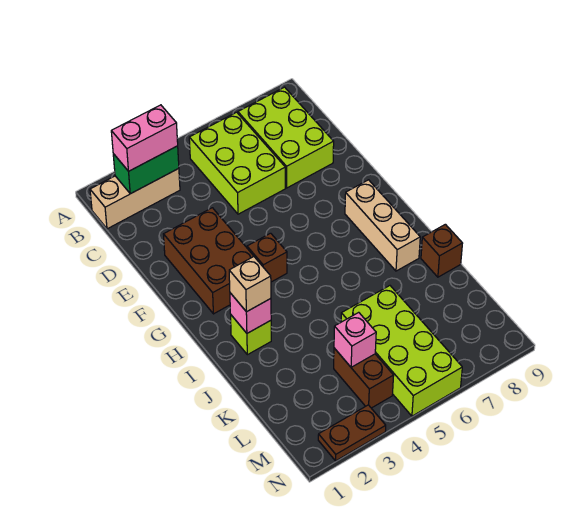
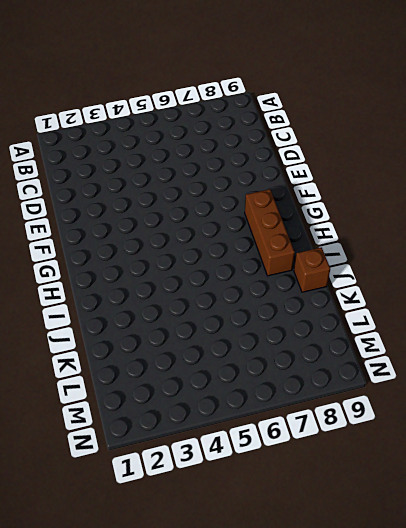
brown 1x3 brick [245,189,295,276] -> tan 1x3 brick [345,180,420,271]
none -> tan 1x3 brick [90,168,180,229]
none -> lime 2x3 brick [189,112,285,214]
none -> lime 2x3 brick [238,87,334,188]

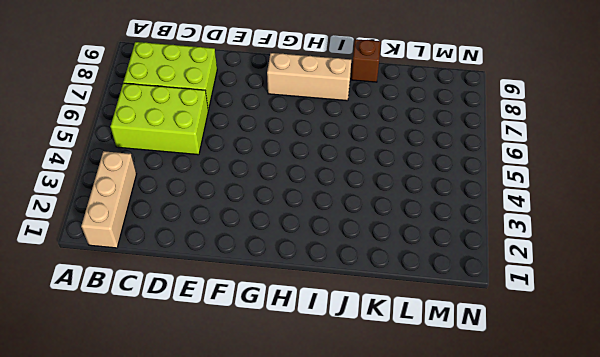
none -> brown 2x3 brick [164,208,254,314]
none -> brown 1x1 brick [247,233,287,282]
none -> lime 1x1 brick [231,315,271,355]

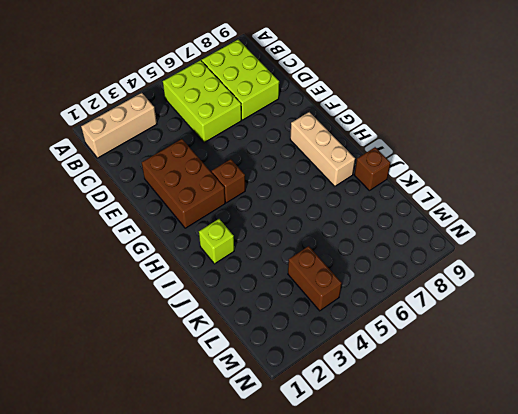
none -> lime 2x4 brick [341,286,462,416]
none -> brown 1x2 plate [318,405,386,461]
none -> green 1x2 brick [113,146,179,194]

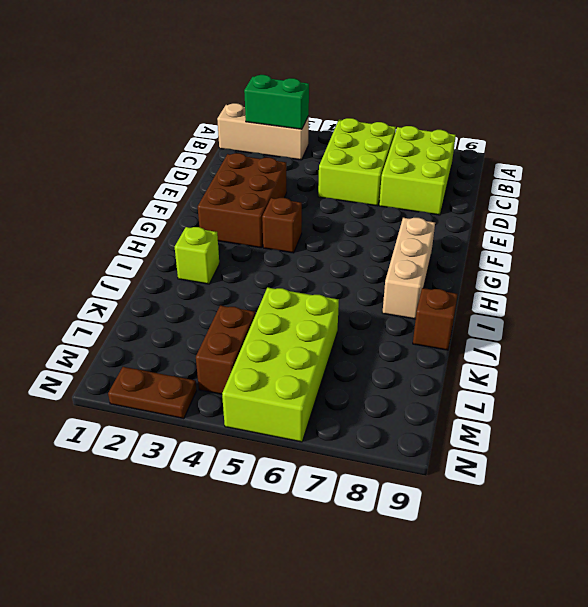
none -> pink 1x1 brick [230,293,271,333]
none -> pink 1x1 brick [334,312,376,367]
none -> pink 1x2 brick [111,105,178,171]

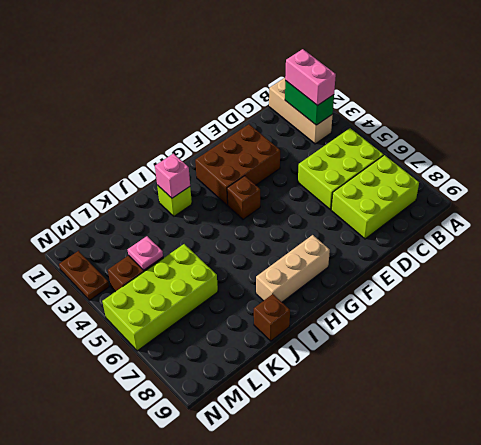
pink 1x1 plate [128,236,163,270] -> pink 1x1 brick [334,312,376,367]
none -> tan 1x1 brick [229,257,271,312]

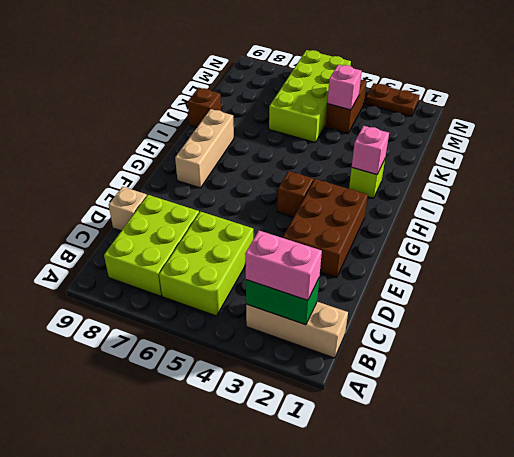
tan 1x1 brick [109,187,147,231] -> tan 1x1 brick moved to [229,257,271,312]

